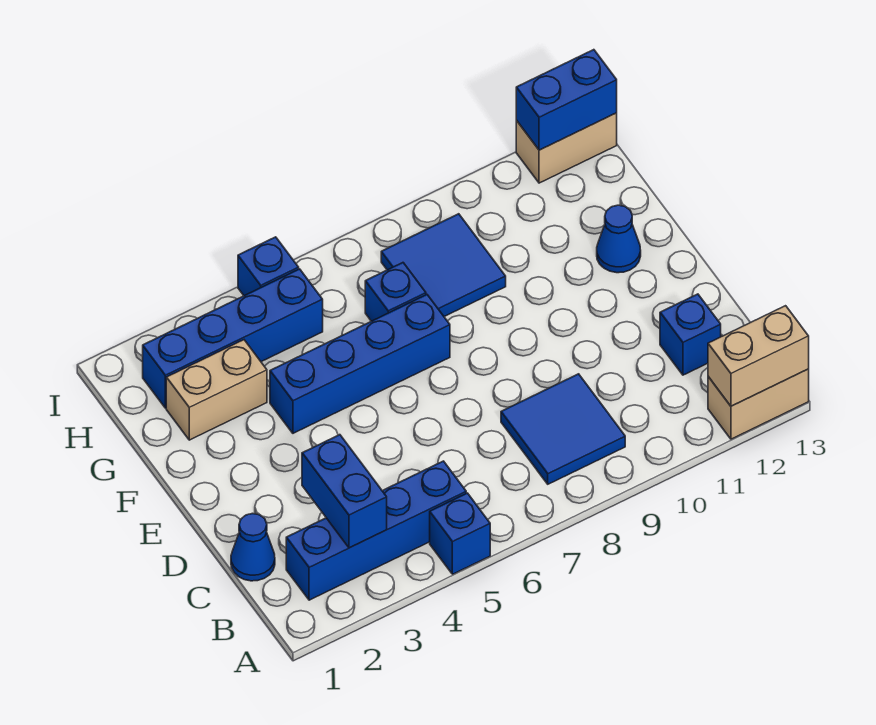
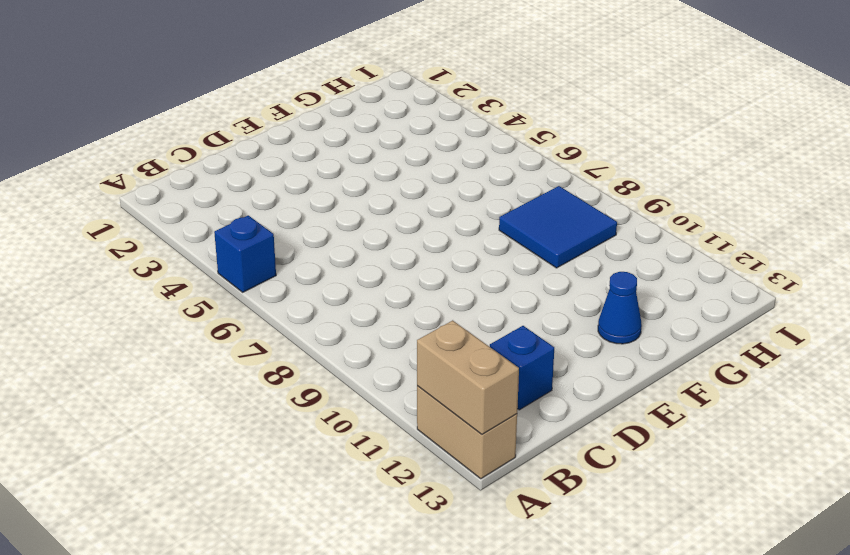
none -> blue 1x4 brick [286,461,466,600]
none -> blue 2x2 tile [501,374,625,484]
none -> blue 1x1 cone [231,513,275,581]

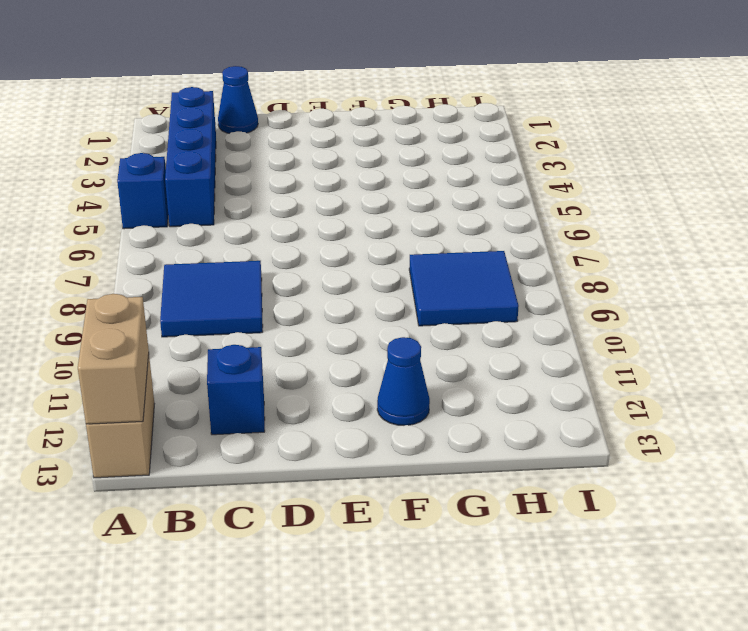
none -> blue 1x4 brick [270,295,450,433]
none -> tan 1x2 brick [166,340,267,440]
none -> blue 1x1 brick [365,263,426,321]

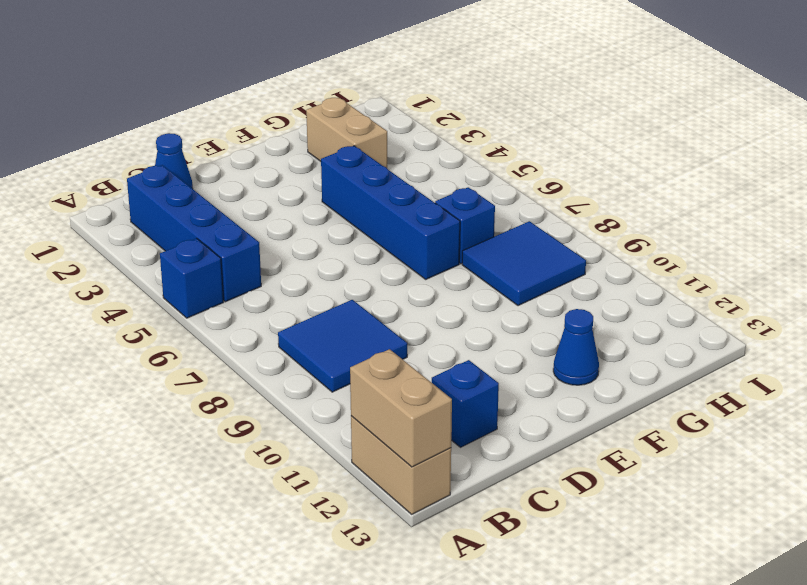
none -> blue 1x4 brick [143,269,323,408]
none -> blue 1x1 brick [238,237,299,296]
none -> tan 1x2 brick [516,113,617,183]

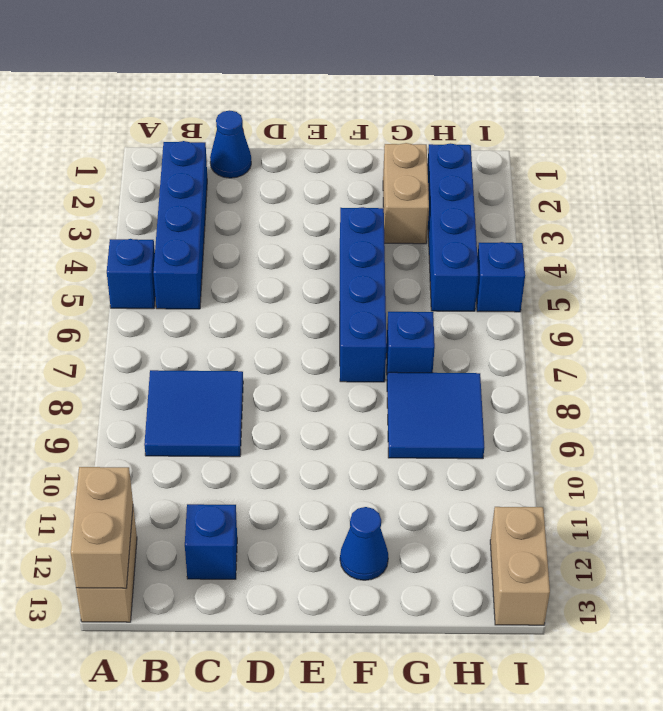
none -> blue 1x2 brick [302,435,387,548]
none -> blue 1x2 brick [516,50,617,150]

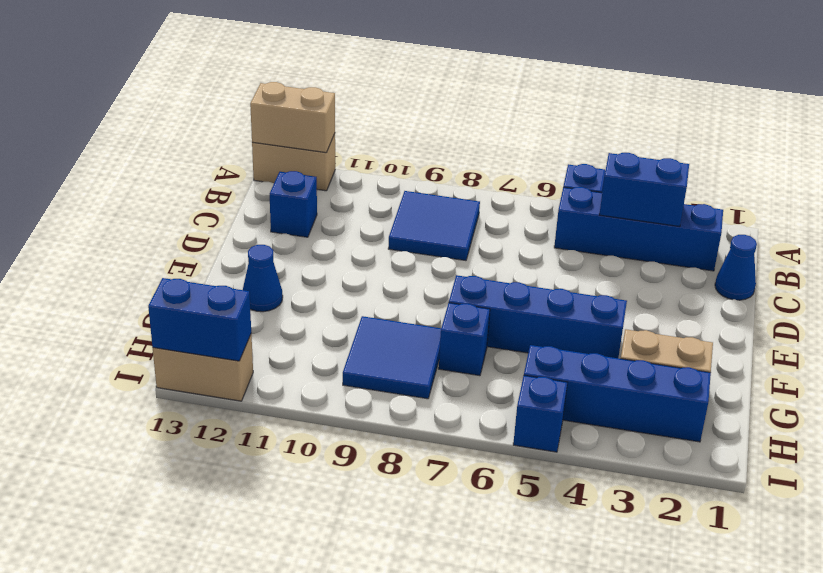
blue 1x2 brick [599,153,689,227] -> blue 1x2 brick turned to [302,435,387,548]

